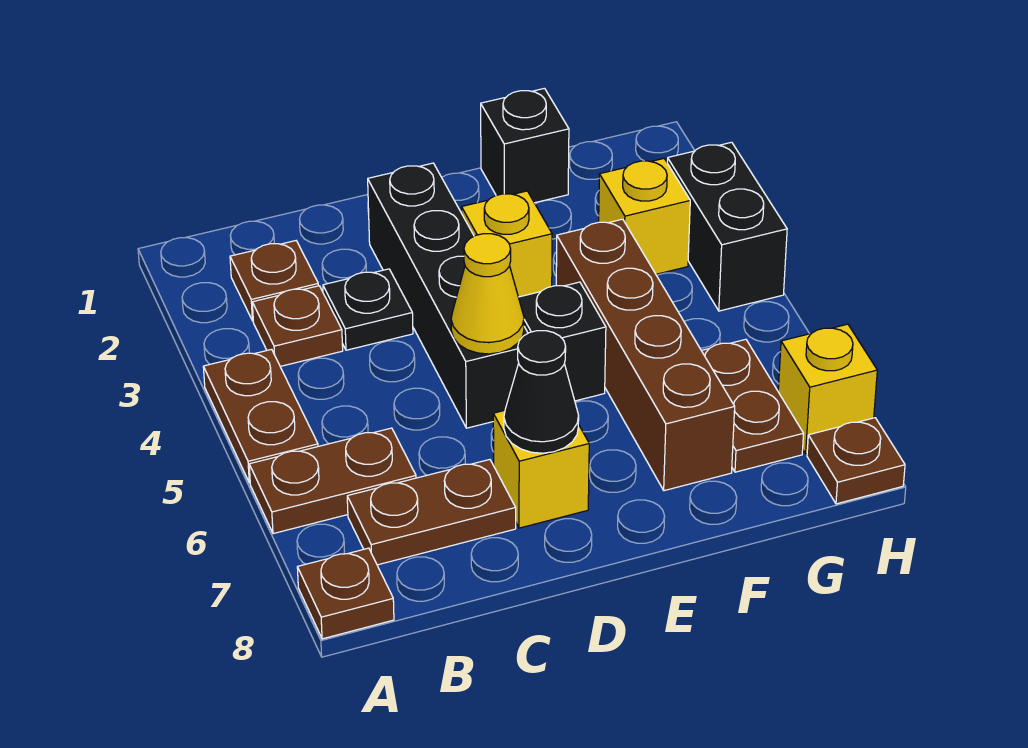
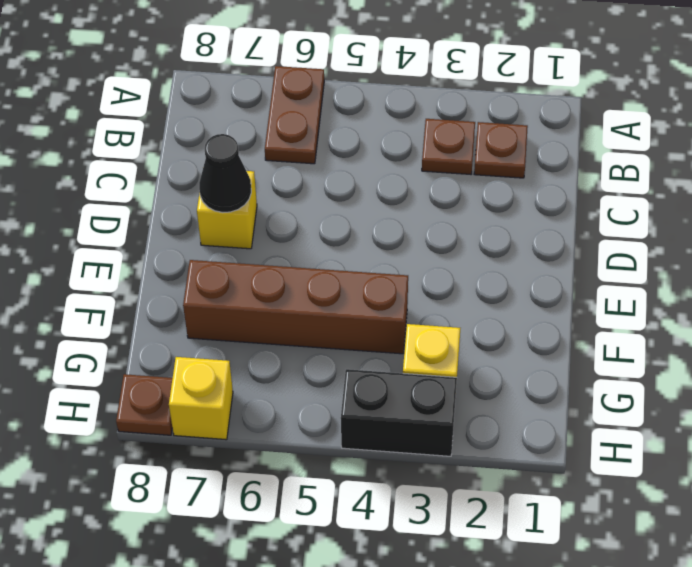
none -> brown 1x2 plate [203,349,318,483]
none -> brown 1x1 plate [297,548,394,639]
none -> brown 1x2 plate [347,460,516,565]

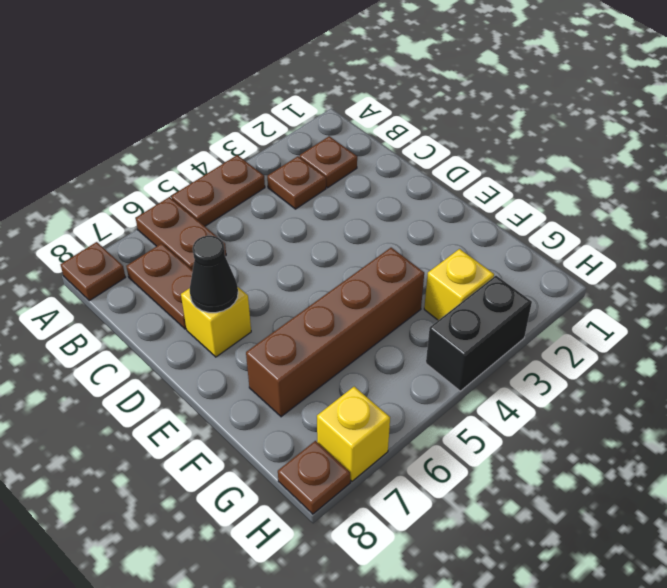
none -> black 1x1 plate [323,269,413,350]
none -> black 1x4 brick [368,163,528,428]
none -> yellow 1x1 brick [462,191,552,297]

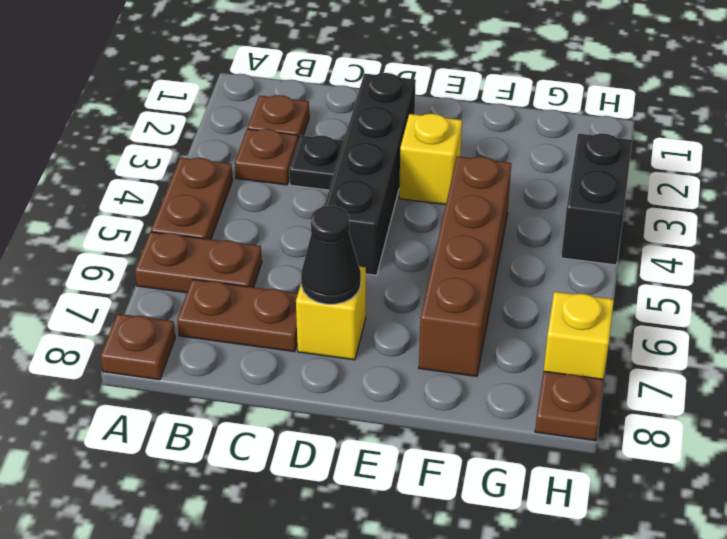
none -> black 1x1 brick [519,282,606,401]
none -> black 1x1 brick [481,88,569,203]
none -> yellow 1x1 brick [599,159,690,274]

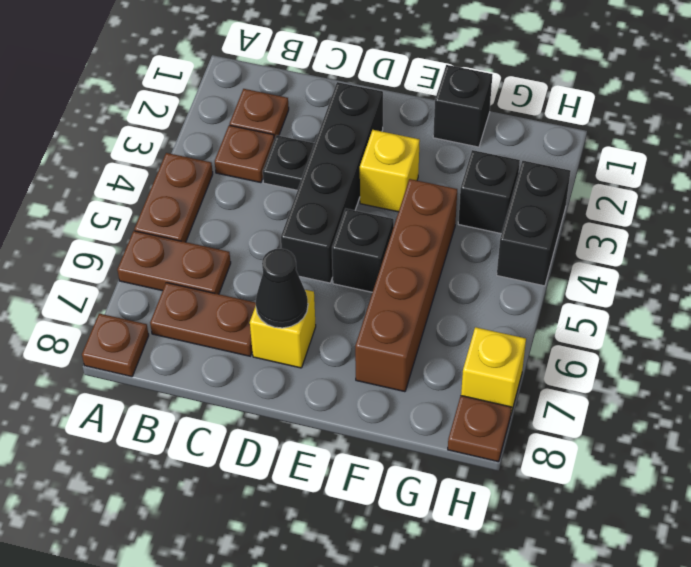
black 1x1 brick [458,150,520,234] -> yellow 1x1 brick [599,159,690,274]
none -> brown 1x2 plate [701,339,804,472]
none -> yellow 1x1 cone [451,234,524,354]

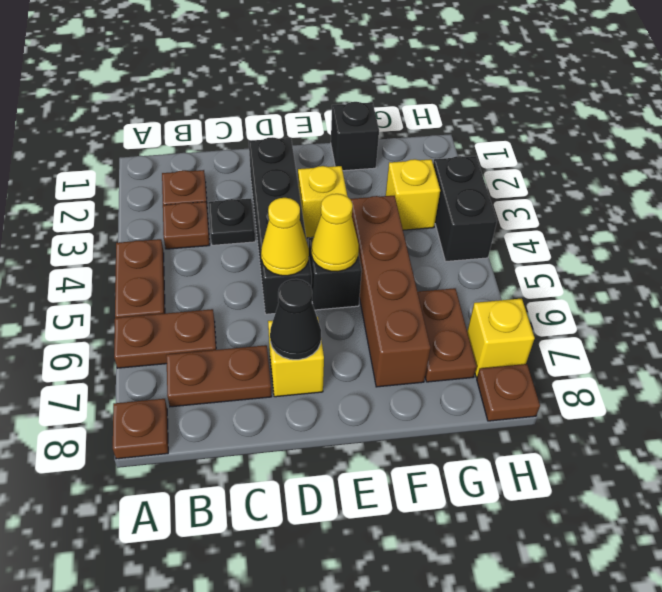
yellow 1x1 cone [311,194,359,272] -> none

